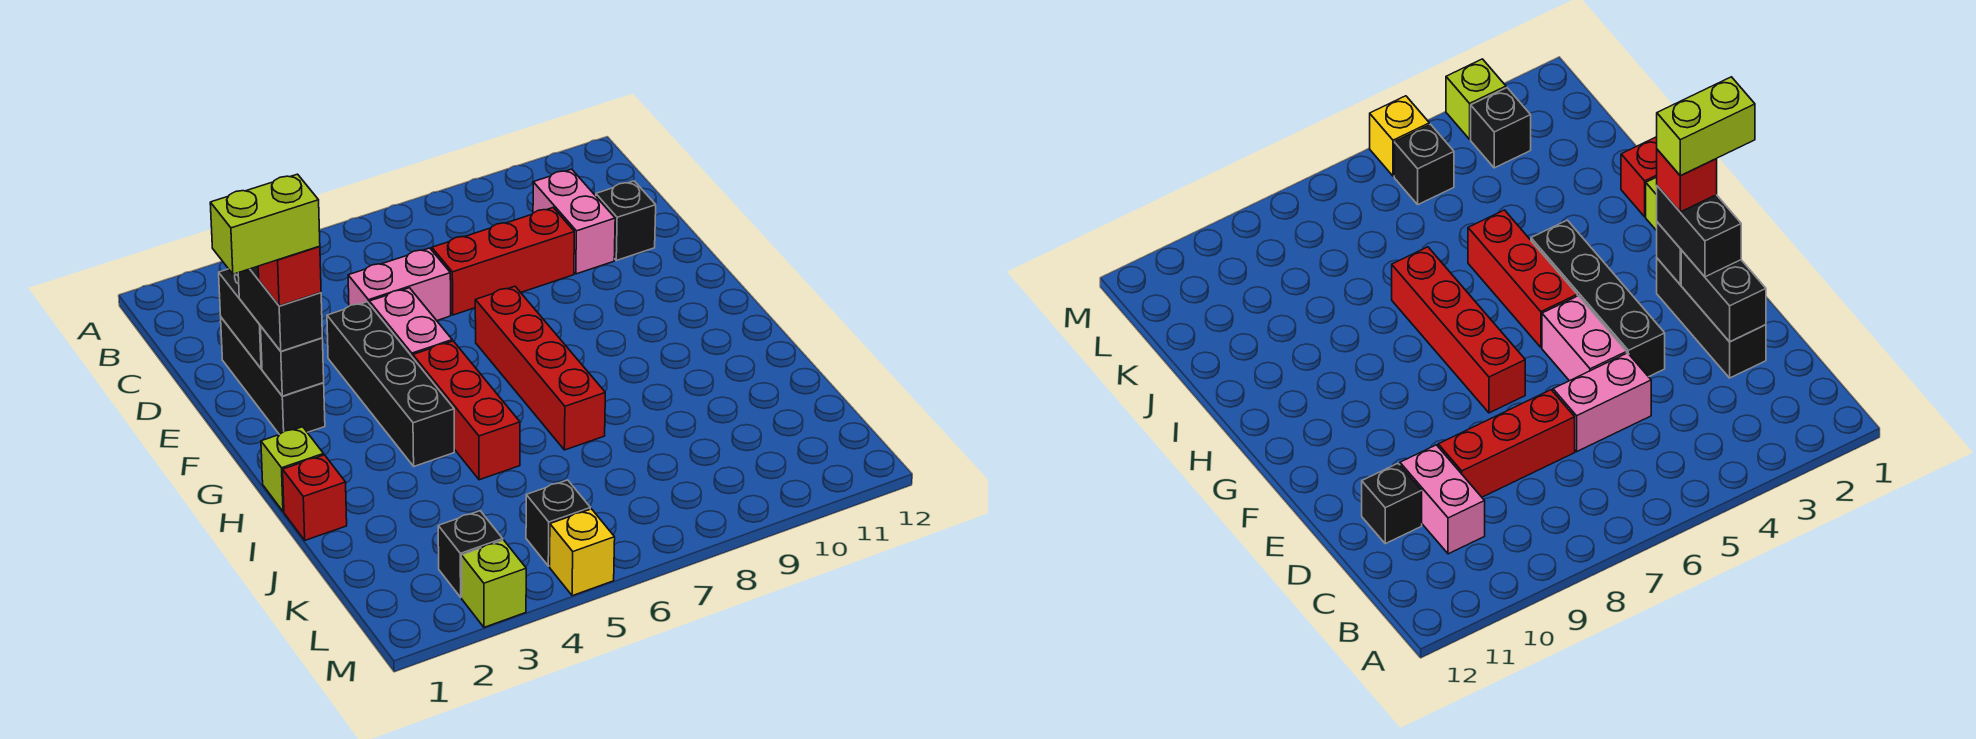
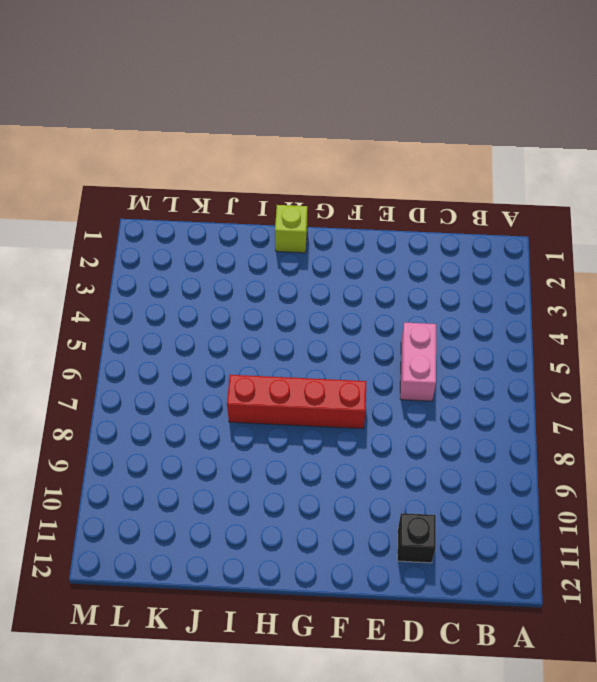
none -> pink 1x2 brick [533,169,615,274]
none -> black 1x3 brick [221,318,325,434]
none -> red 1x3 brick [432,208,574,315]

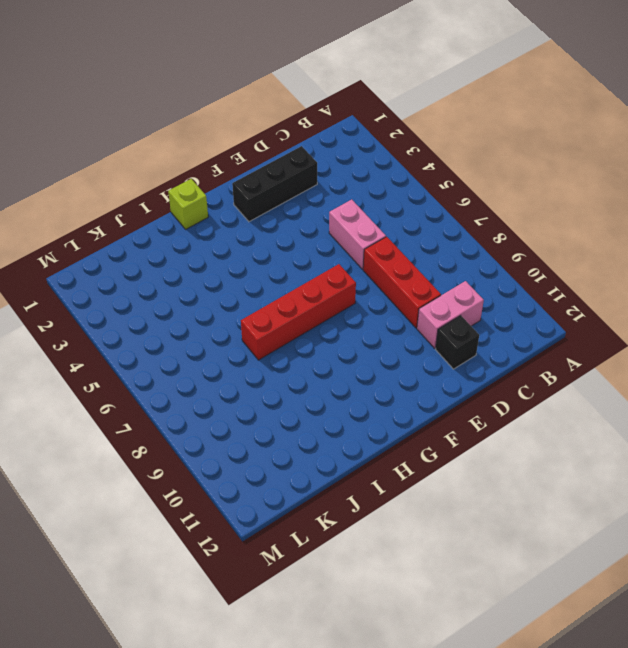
none -> black 1x4 brick [327,302,454,466]
none -> pink 1x2 brick [369,288,452,357]
none -> red 1x3 brick [413,341,520,480]

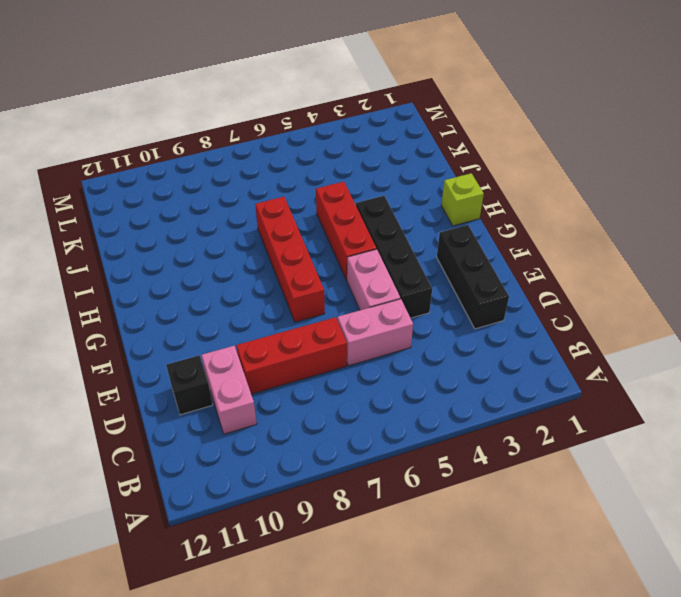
none -> red 1x1 brick [283,455,347,540]
none -> black 1x1 brick [438,511,503,597]
none -> black 1x1 brick [526,480,590,566]

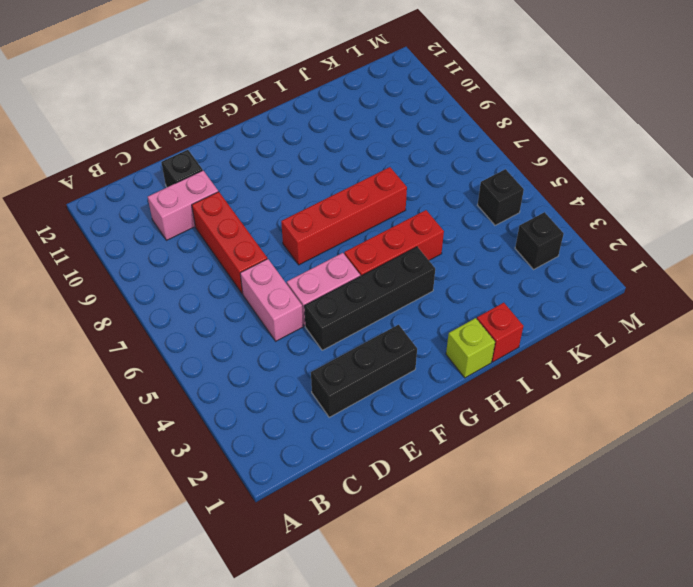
none -> lime 1x1 brick [461,540,526,627]
none -> yellow 1x1 brick [550,509,615,596]
none -> black 1x2 brick [219,269,262,369]

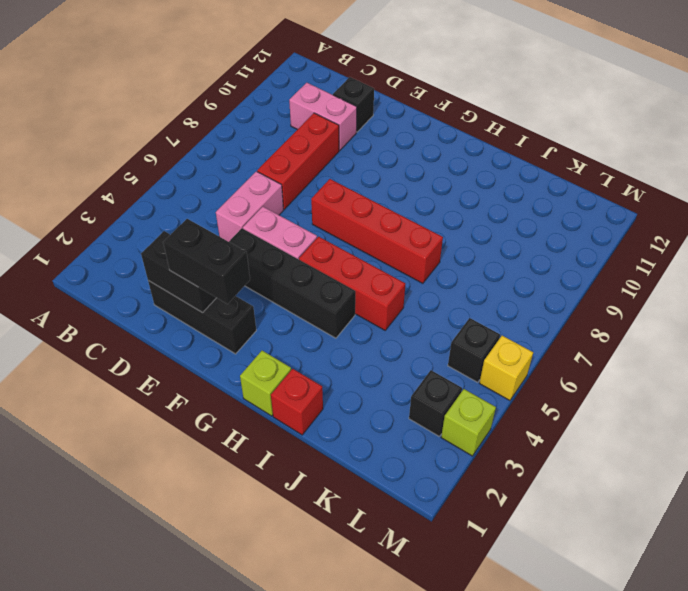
none -> black 1x1 brick [261,327,324,396]
none -> red 1x1 brick [258,246,321,306]
none -> lime 1x2 brick [210,174,320,274]

